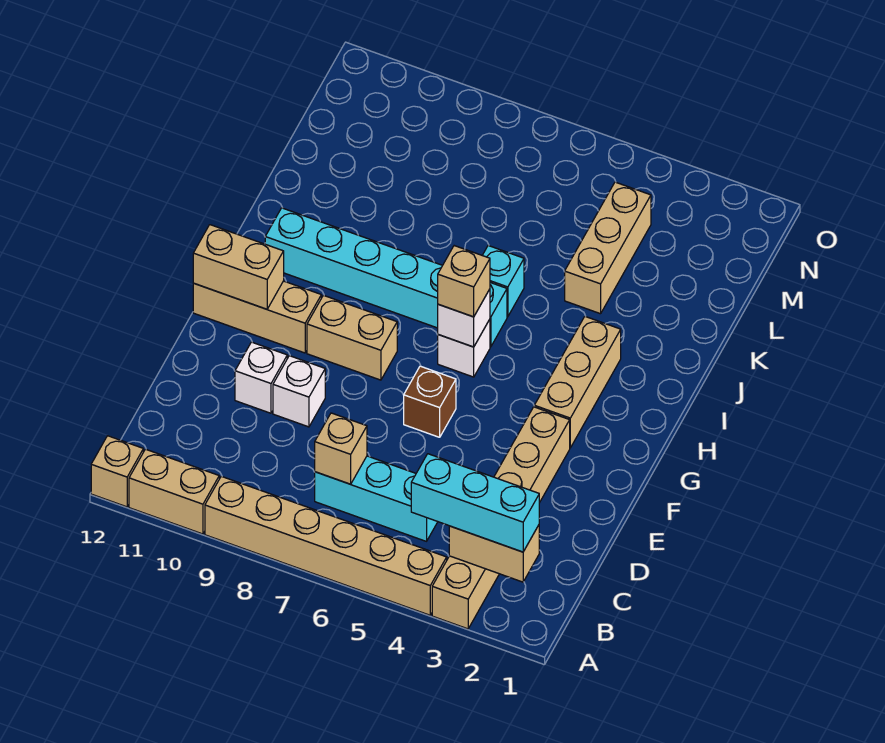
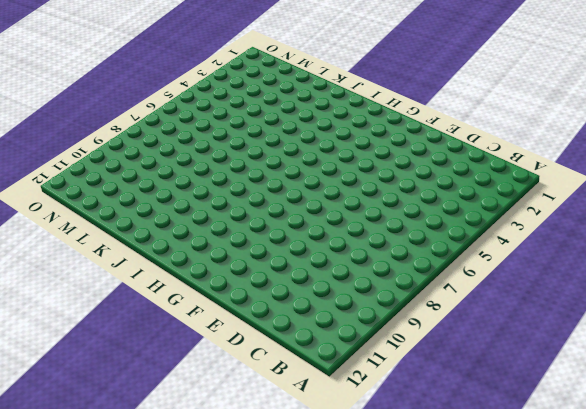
none -> tan 1x6 brick [432,407,570,629]
none -> tan 1x6 brick [205,476,447,615]
none -> tan 1x2 brick [129,449,219,534]

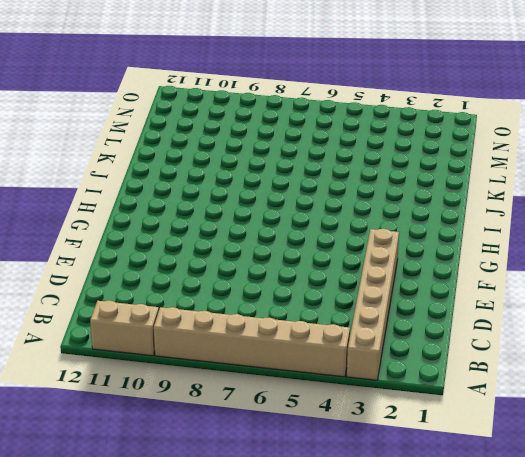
none -> tan 1x1 brick [91,436,143,507]
none -> cyan 1x3 brick [315,456,438,541]
none -> white 1x1 brick [273,356,325,427]

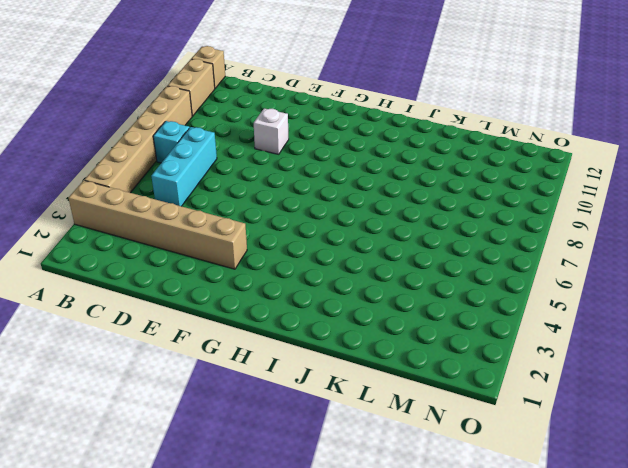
cyan 1x1 brick [153,121,190,163] -> cyan 1x1 brick moved to [482,246,524,317]
none -> white 1x1 brick [235,342,287,413]
none -> brown 1x1 brick [404,366,456,437]
none -> tan 1x3 brick [534,316,621,448]

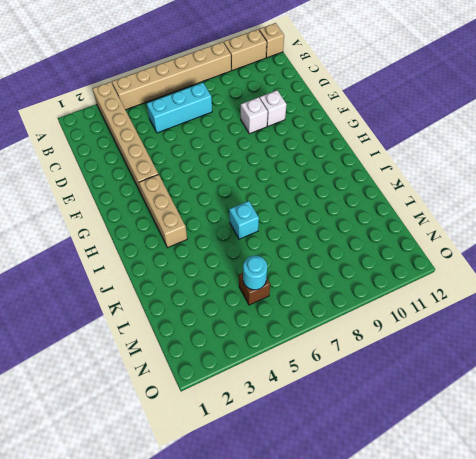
brown 1x1 brick [239,273,270,305] -> brown 1x1 brick moved to [404,366,456,437]
cyan 1x1 round brick [243,256,267,290] -> none
none -> tan 1x2 brick [307,295,397,380]
none -> tan 1x3 brick [193,281,321,353]
none -> white 1x1 brick [438,319,490,377]

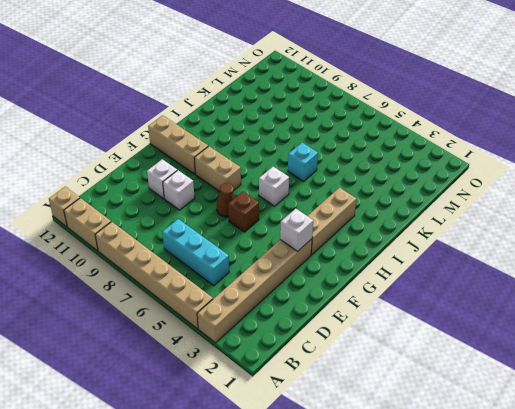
white 1x1 brick [280,209,313,252] -> white 1x1 brick moved to [438,289,490,347]
brown 1x1 cone [217,183,235,217] -> none
none -> cyan 1x6 brick [265,208,507,347]
none -> tan 1x3 brick [565,182,651,314]
none -> tan 1x2 brick [449,525,539,582]

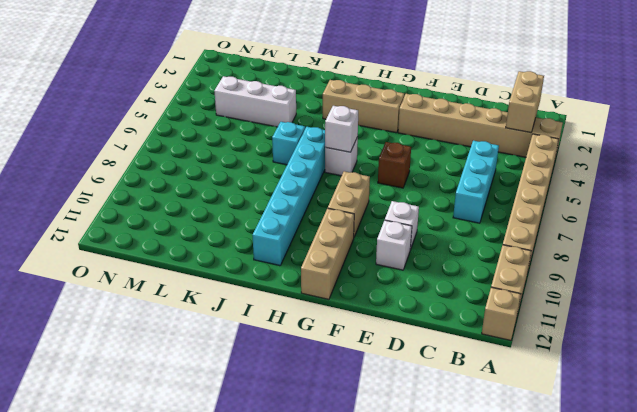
white 1x3 brick [214,76,296,127] -> tan 1x3 brick [565,182,651,314]
none -> tan 1x1 brick [315,413,367,484]
none -> tan 1x2 brick [193,225,284,309]
none -> cyan 1x3 brick [411,454,539,552]

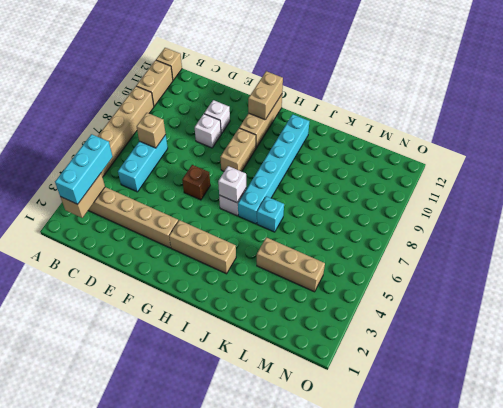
none -> tan 1x1 brick [438,246,490,317]

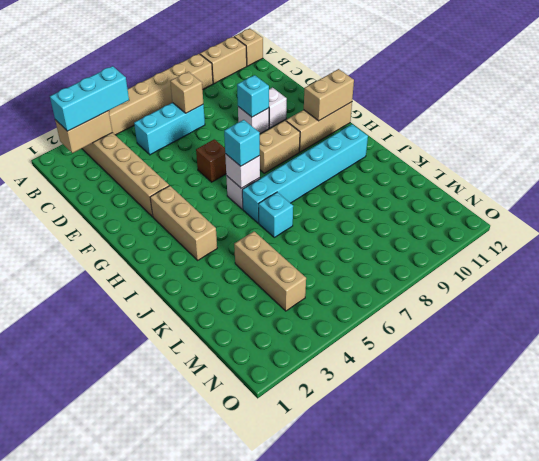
cyan 1x1 brick [237,75,269,117] -> none
cyan 1x1 brick [224,120,260,166] -> tan 1x1 brick [438,246,490,317]

